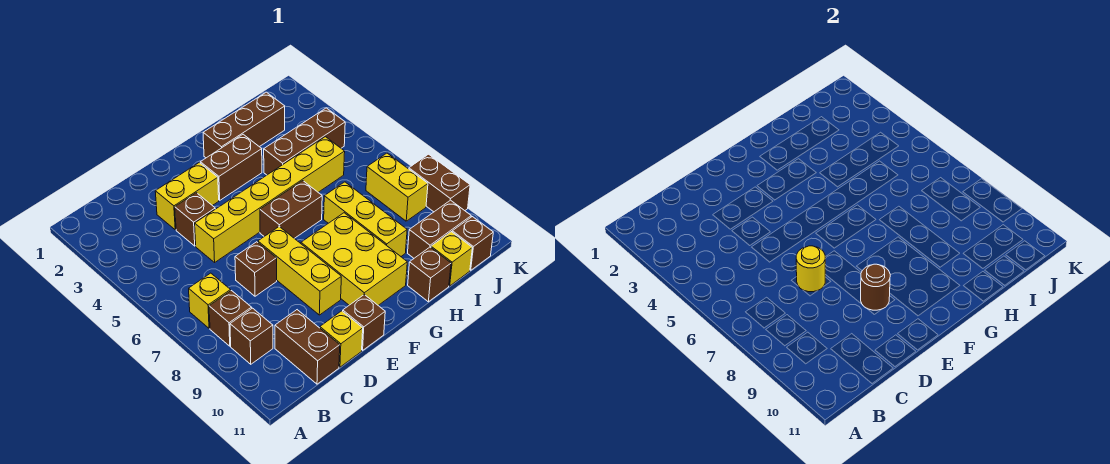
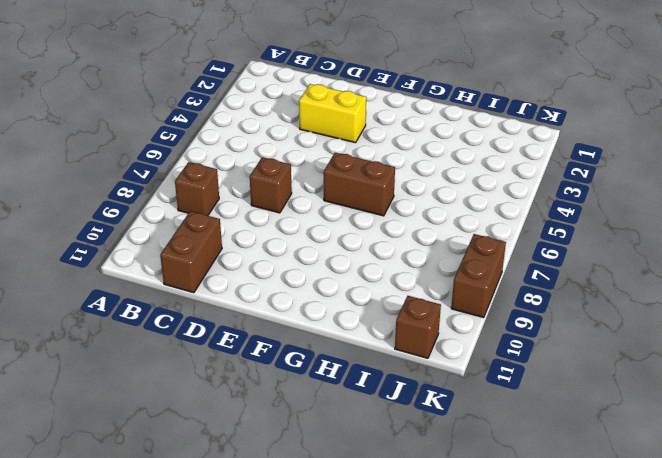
none -> yellow 1x1 brick [189,273,231,328]
none -> brown 1x1 brick [230,308,273,364]
none -> brown 1x1 brick [175,193,215,246]

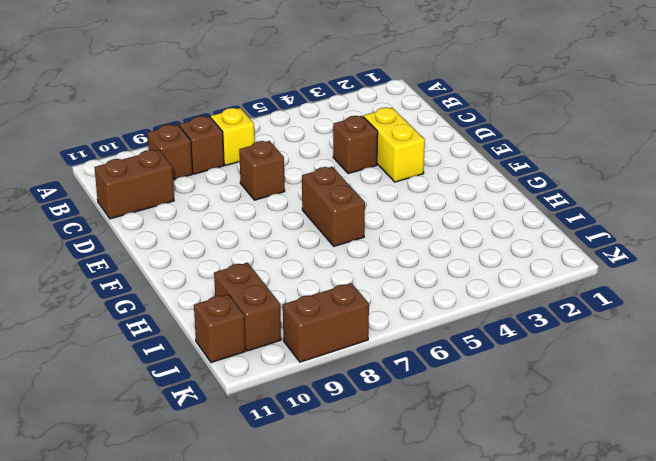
none -> yellow 1x6 brick [195,137,345,262]
none -> yellow 1x1 brick [320,311,363,367]
none -> yellow 1x3 brick [258,227,341,315]

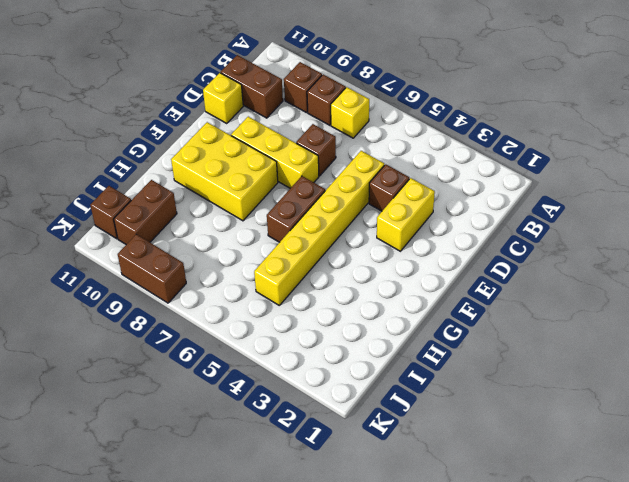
none -> brown 1x1 brick [343,295,385,350]
none -> brown 1x2 brick [200,134,262,200]
none -> brown 1x3 brick [203,92,285,158]

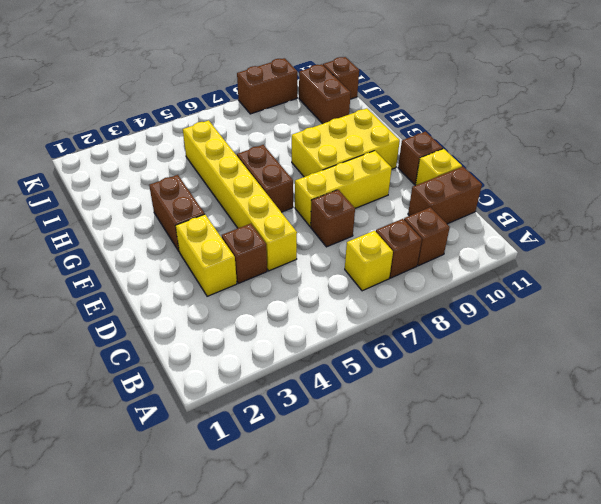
none -> brown 1x3 brick [203,92,285,158]
none -> brown 1x3 brick [264,108,345,175]
none -> yellow 1x3 brick [324,182,407,256]

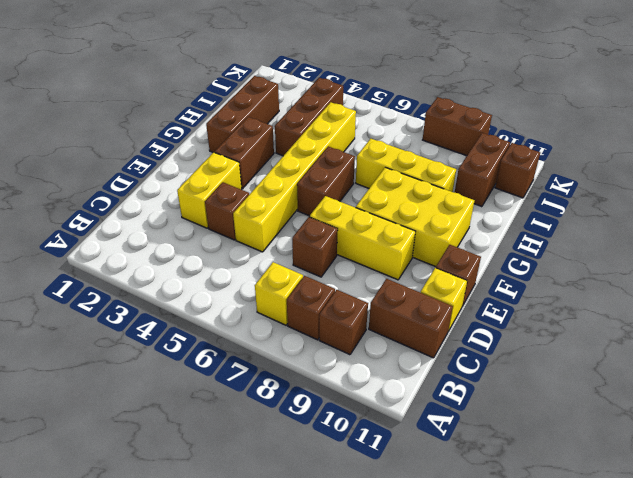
none -> brown 1x1 brick [408,247,451,302]
none -> yellow 1x1 brick [431,232,472,286]
none -> yellow 1x2 brick [366,153,428,221]

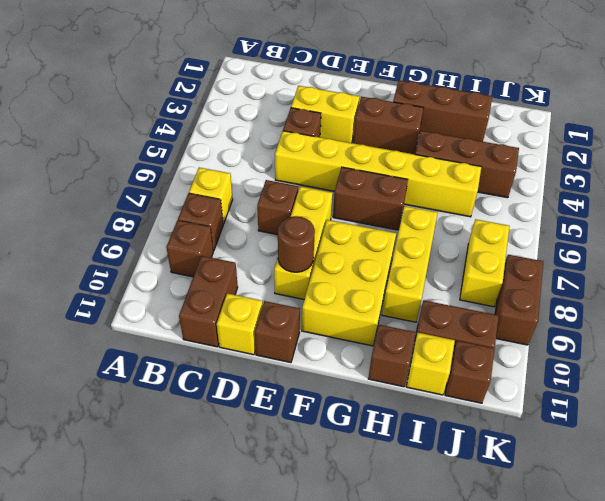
none -> yellow 1x1 round brick [796,246,825,292]

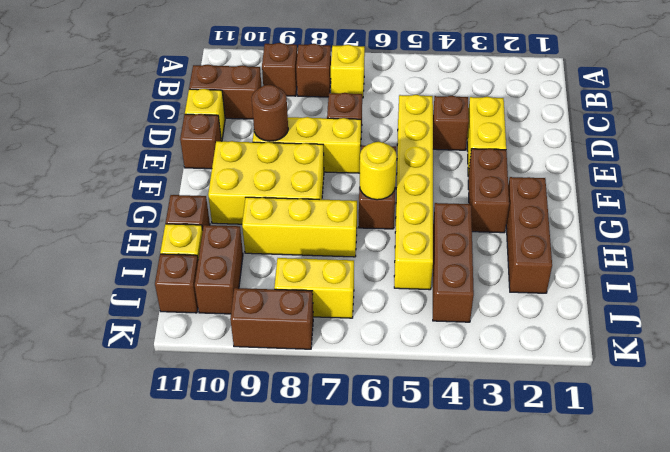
yellow 1x1 round brick [360,142,397,200] -> yellow 1x1 round brick moved to [796,246,825,292]

